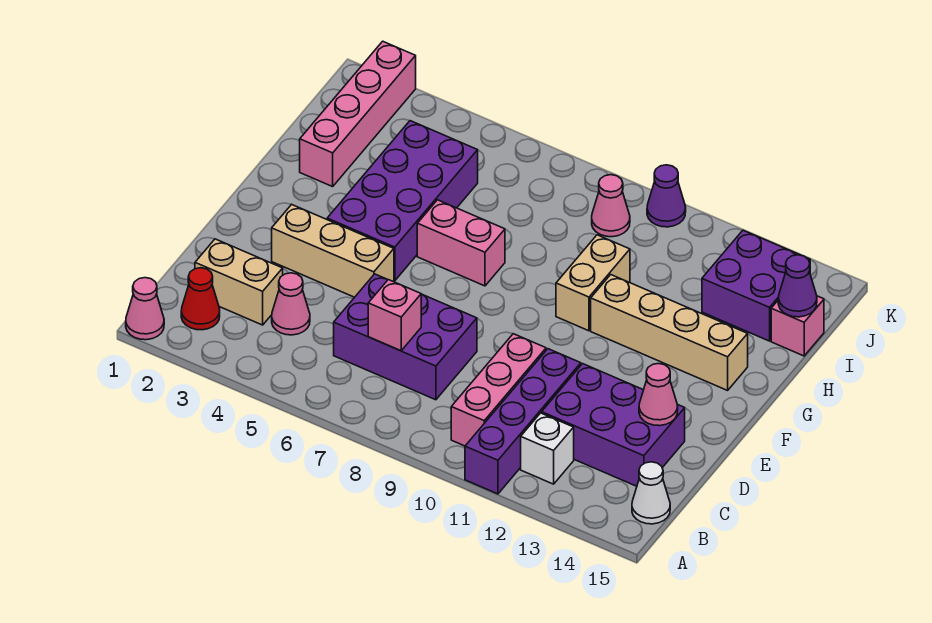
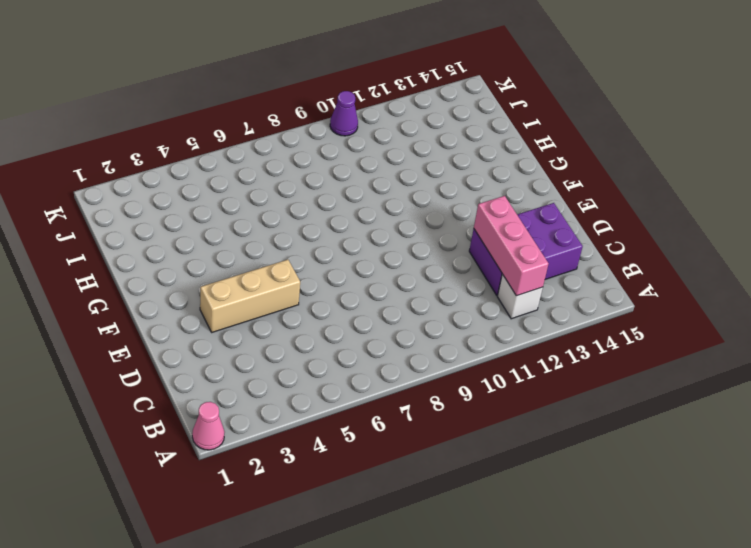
pink 1x3 brick [474,196,549,296] -> pink 1x3 brick moved to [451,334,546,446]
none -> purple 1x4 brick [465,349,581,494]
none -> red 1x1 cone [181,268,220,330]
none -> white 1x1 cone [632,462,670,524]

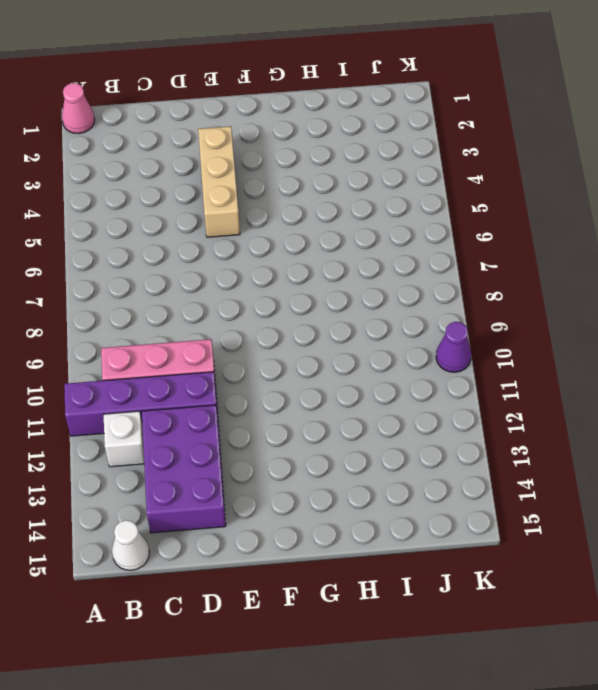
none -> red 1x1 cone [181,268,220,330]
none -> tan 1x2 brick [195,239,283,325]
none -> pink 1x1 cone [272,273,310,335]

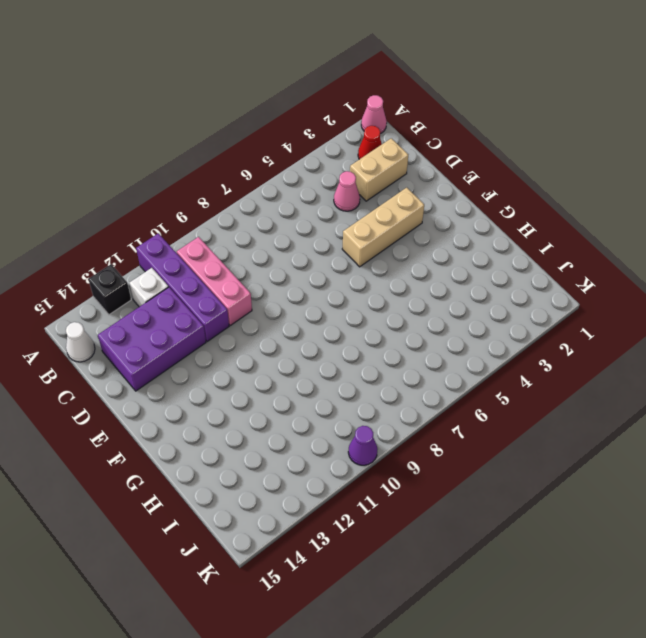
black 1x1 brick [89,264,131,315] -> none
none -> purple 2x3 brick [334,274,477,400]
none -> purple 2x4 brick [327,121,478,281]
none -> pink 1x2 brick [417,200,505,286]

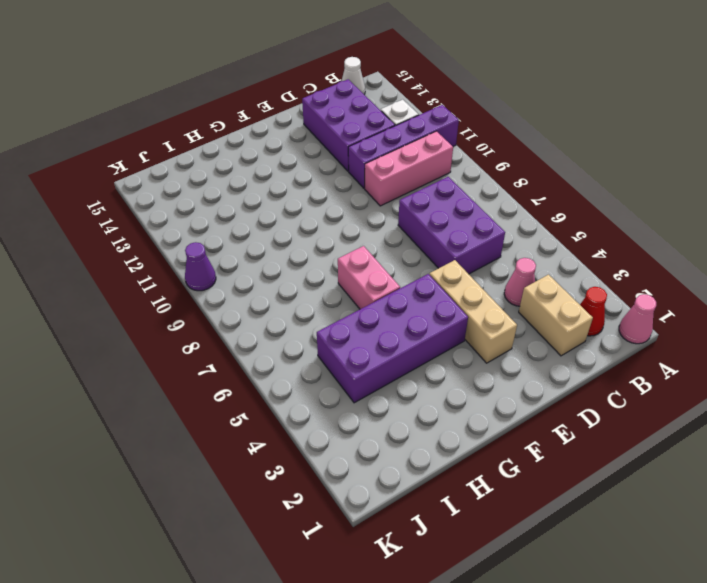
none -> tan 1x2 brick [556,235,630,331]
none -> tan 1x4 brick [591,275,748,390]
none -> pink 1x4 brick [300,41,416,187]

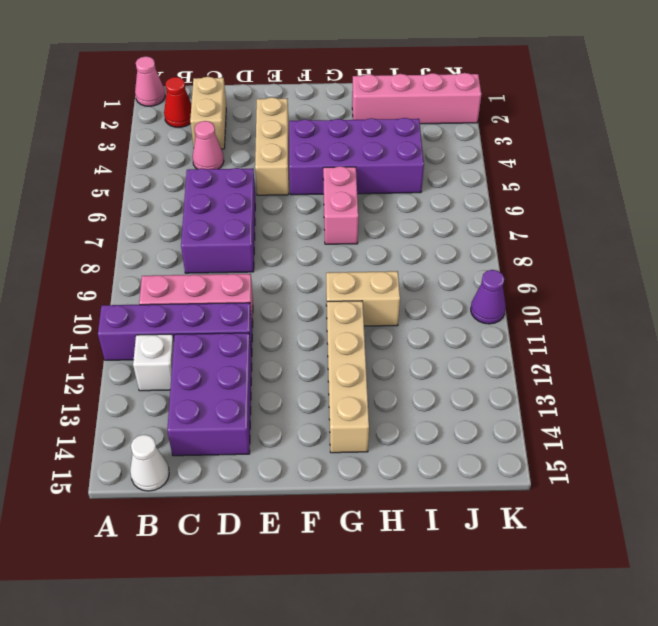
none -> purple 2x2 brick [702,230,810,341]
none -> pink 1x1 brick [771,296,824,356]
none -> pink 1x1 cone [592,175,630,237]

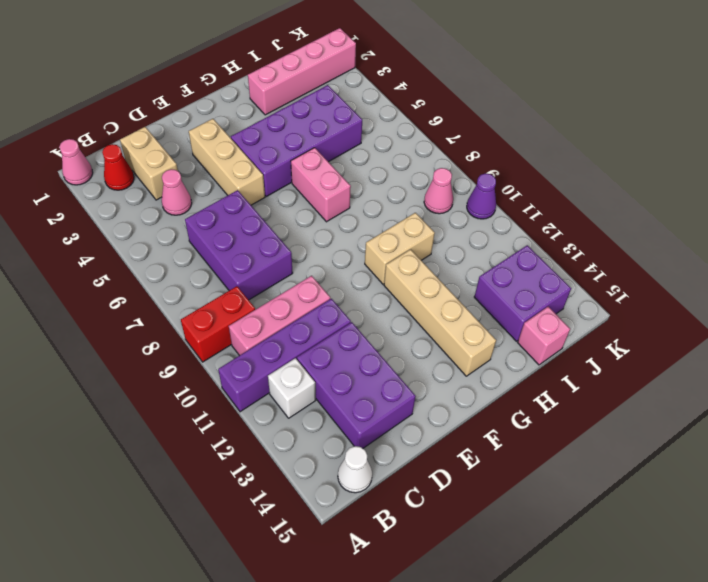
red 1x2 brick [181,286,255,362] -> none
none -> pink 1x1 brick [368,280,421,351]
none -> pink 1x1 cone [639,364,678,426]
none -> purple 1x1 cone [778,255,817,317]

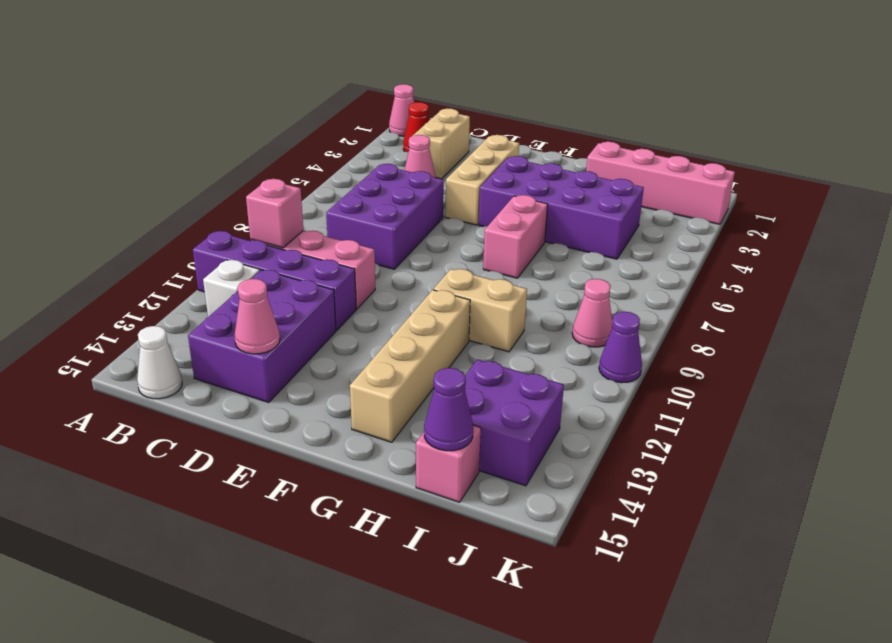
pink 1x1 brick [246,179,303,248] -> pink 1x1 brick moved to [368,280,421,351]

